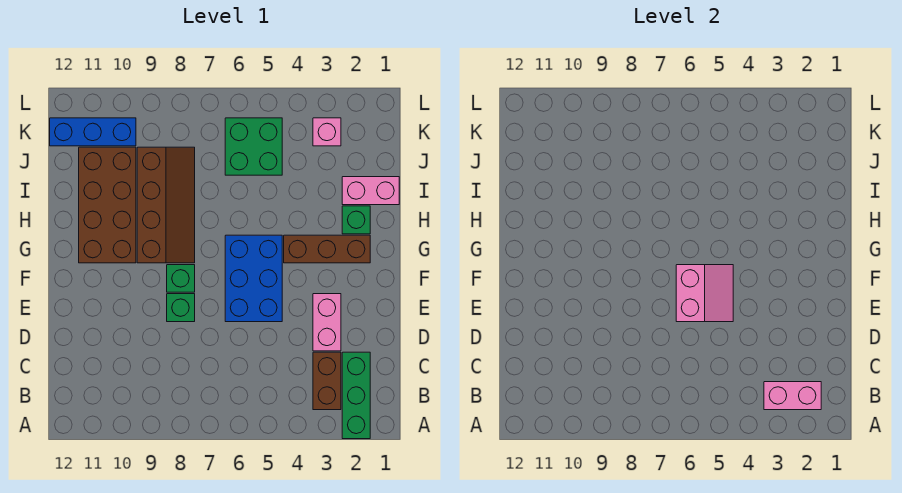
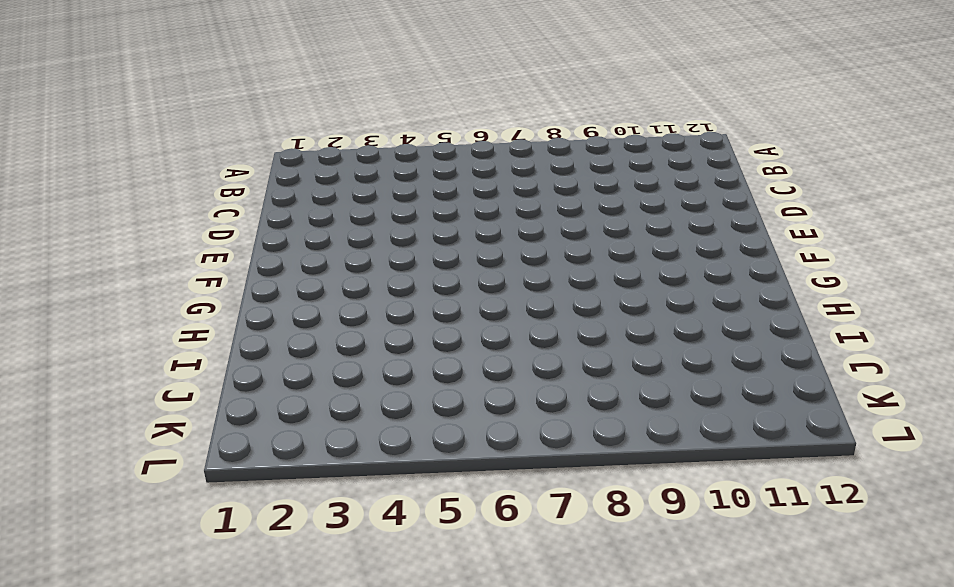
none -> green 1x3 brick [342,352,370,439]
none -> brown 1x2 brick [313,352,341,410]
none -> pink 1x2 brick [313,294,341,351]

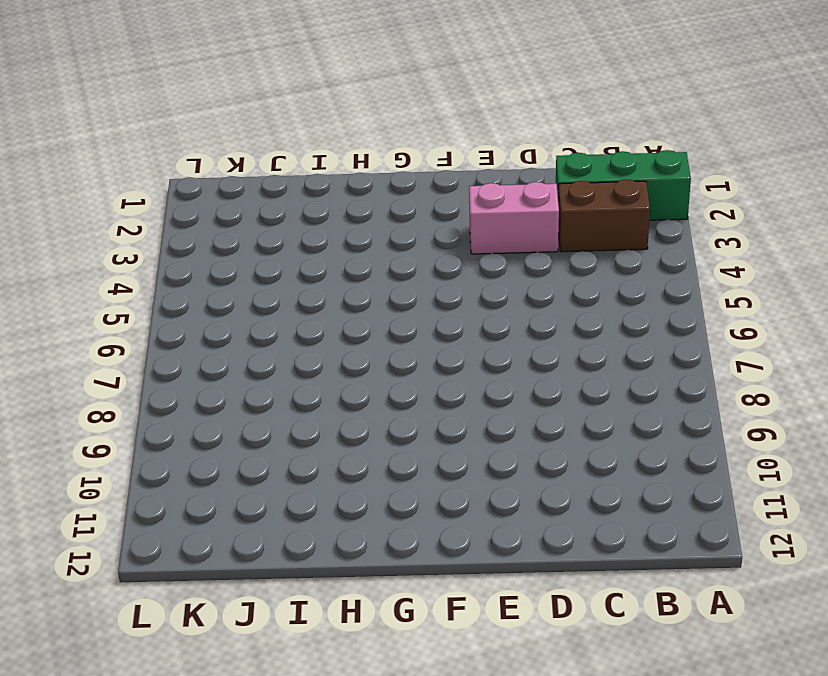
none -> blue 2x3 brick [225,235,282,322]
none -> green 1x1 brick [167,294,195,322]
none -> green 1x1 brick [167,265,195,292]

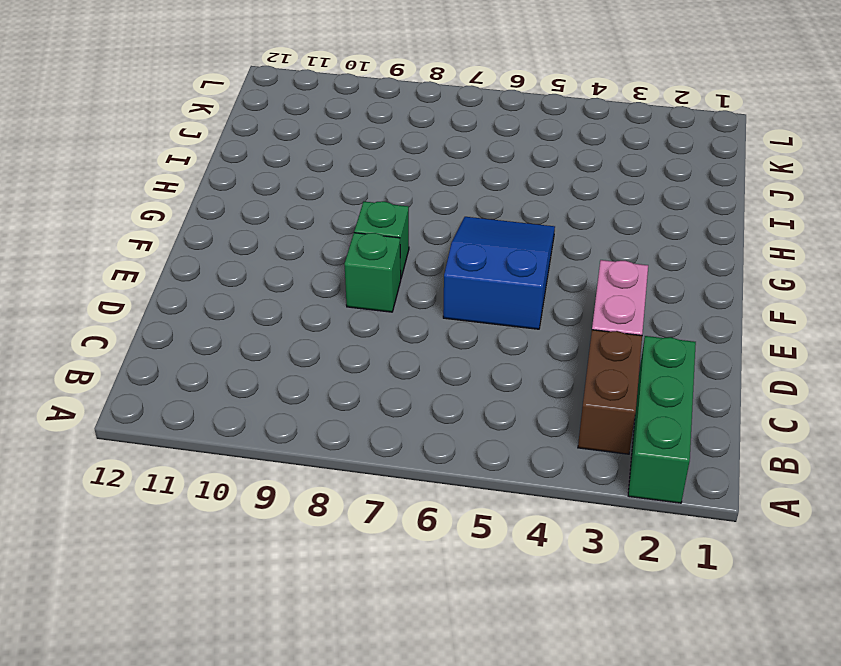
blue 2x3 slope [443,217,555,329] -> blue 2x3 brick [225,235,282,322]
none -> brown 1x3 brick [284,235,370,263]
none -> brown 2x4 slope [137,147,195,263]
none -> brown 2x4 brick [79,147,136,263]

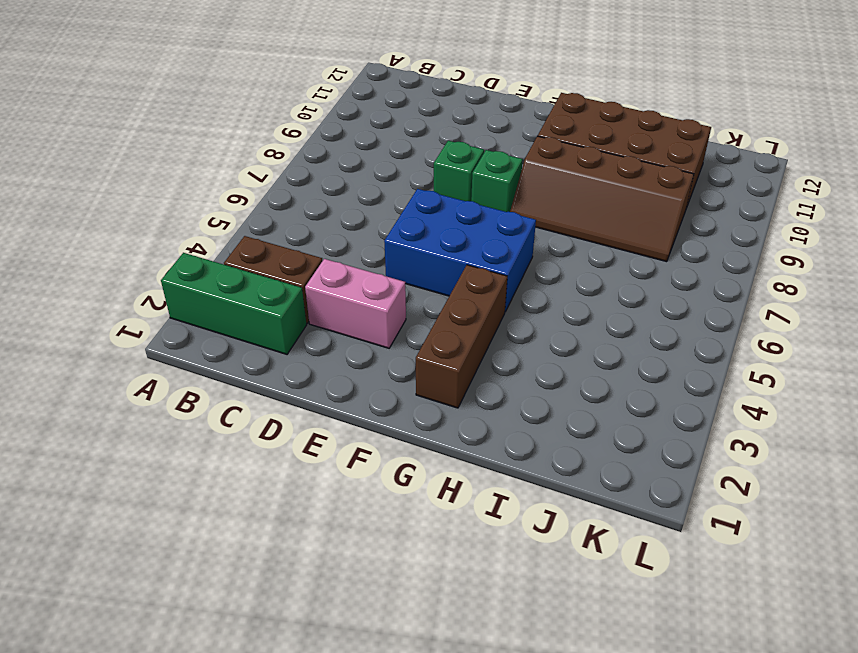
none -> green 1x1 brick [342,206,370,234]
none -> pink 1x2 brick [342,177,399,205]
none -> green 2x2 brick [225,118,282,175]

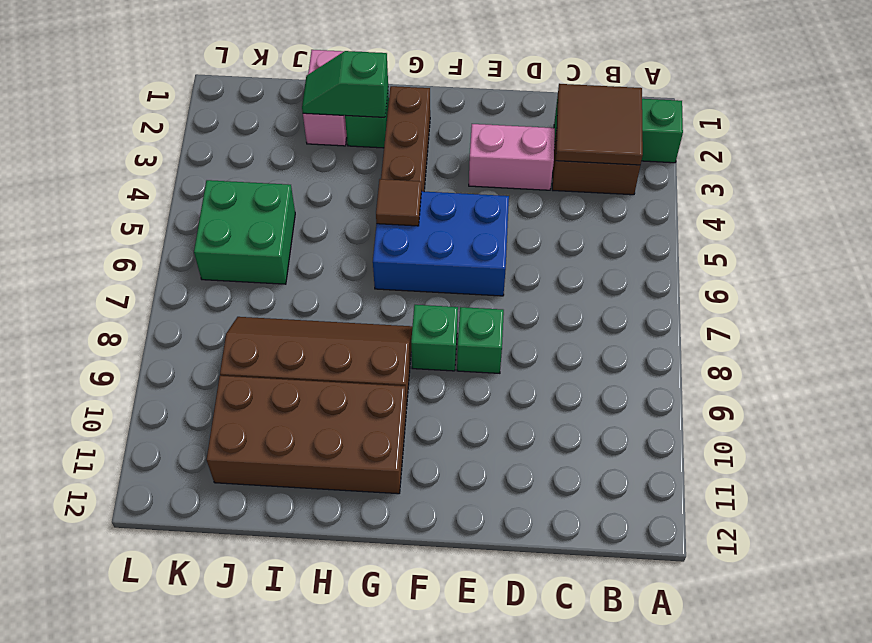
brown 2x2 tile [556,84,643,165] -> pink 1x2 brick [764,382,821,410]
brown 1x1 tile [376,179,421,226] -> none
green 1x2 slope [302,51,388,117] -> none
none -> pink 1x1 brick [313,118,341,146]
none -> blue 1x3 brick [50,118,136,146]
none -> pink 2x2 slope [676,265,733,322]

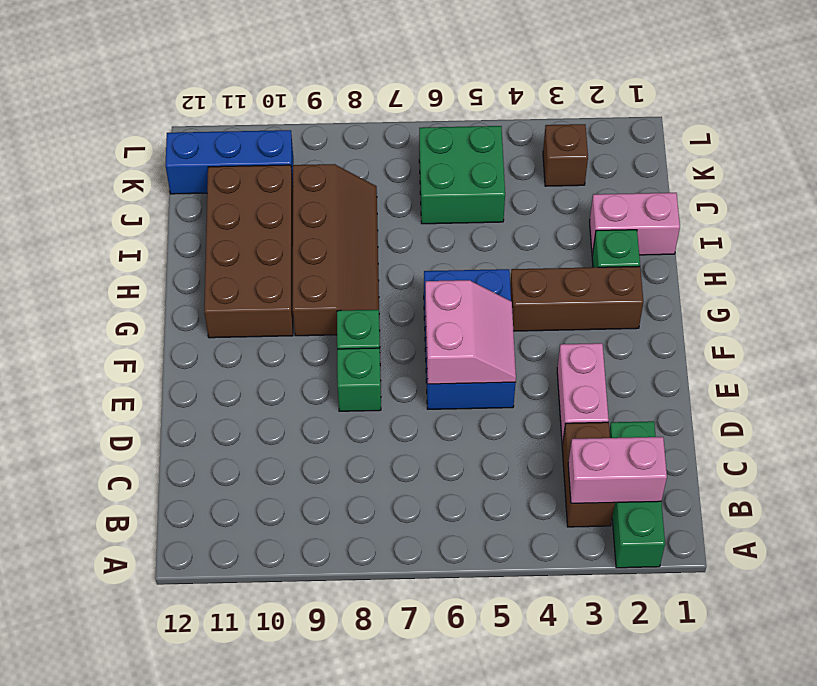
brown 1x1 brick [543,124,588,186] -> pink 1x1 brick [313,118,341,146]

